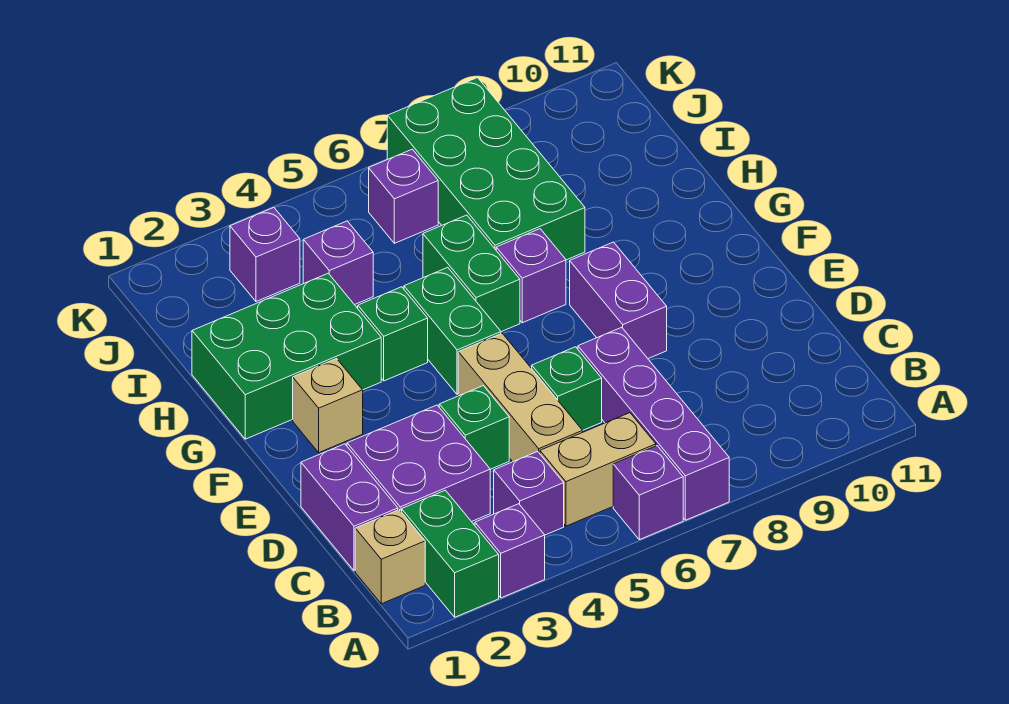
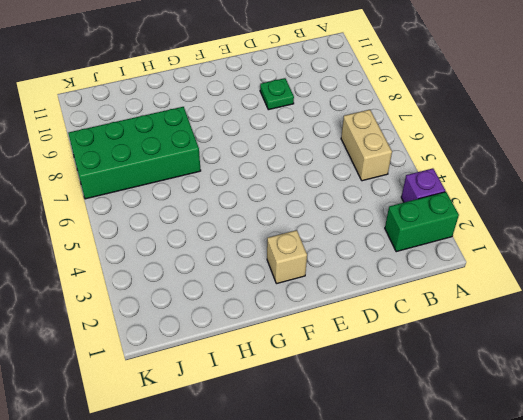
green 1x1 plate [260,78,294,110] -> none
none -> purple 1x1 brick [613,446,683,540]
none -> purple 1x4 brick [578,327,729,520]
none -> tan 1x1 brick [355,510,425,604]

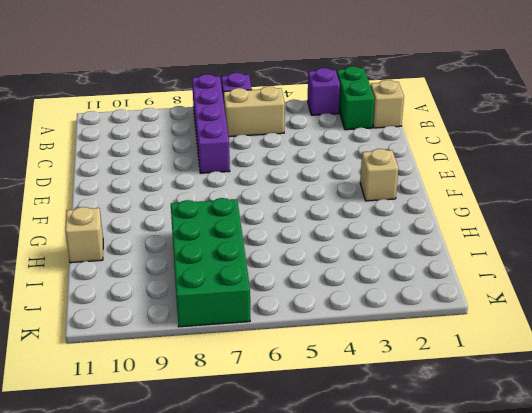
tan 1x1 brick [65,207,103,263] -> none
none -> purple 1x1 brick [494,451,564,535]
none -> purple 1x2 brick [301,444,398,571]
none -> purple 2x2 brick [347,405,490,522]

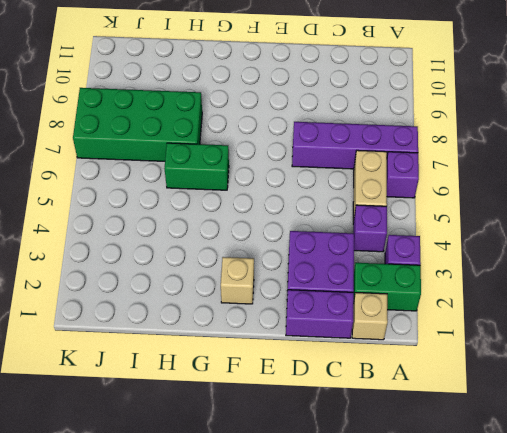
none -> tan 1x3 brick [458,333,583,462]
none -> green 1x1 brick [439,386,509,469]
none -> green 1x1 brick [532,347,602,430]

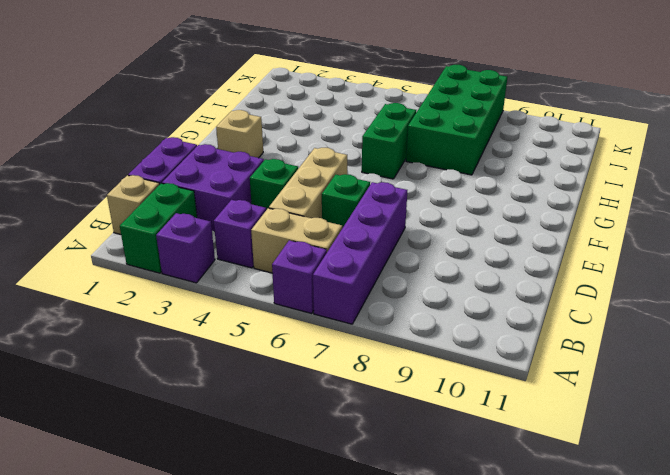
none -> purple 1x2 brick [570,242,667,359]
none -> green 1x2 brick [404,267,501,394]
none -> green 2x3 brick [192,273,381,439]

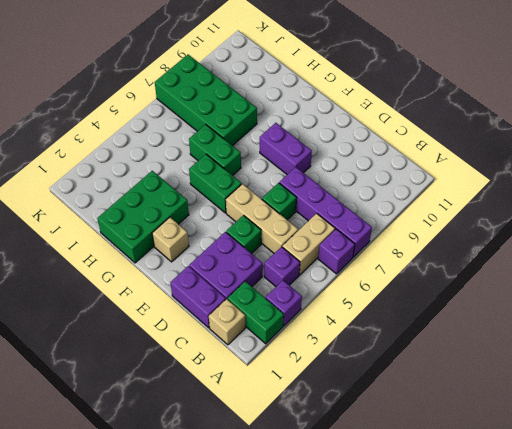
none -> green 1x1 brick [358,287,428,381]
none -> purple 1x1 brick [496,229,566,323]
none -> purple 1x1 brick [303,221,373,305]

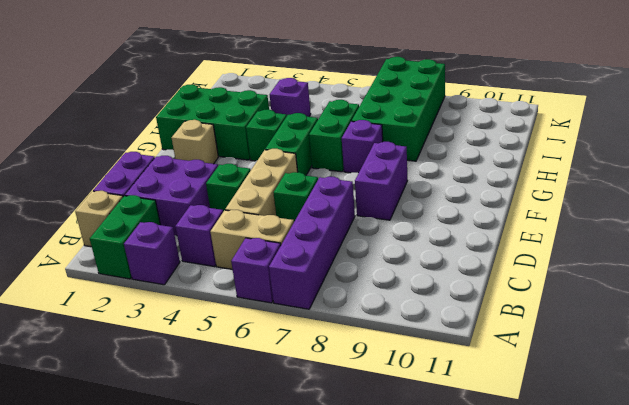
none -> purple 1x1 brick [230,208,300,302]
none -> purple 1x1 brick [369,149,438,243]

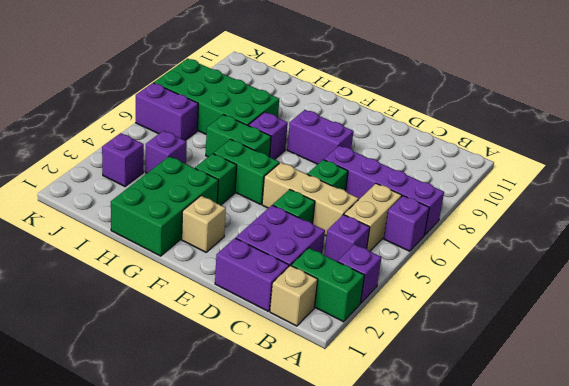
purple 1x2 brick [136,83,198,140] -> purple 1x1 brick [369,149,438,243]

